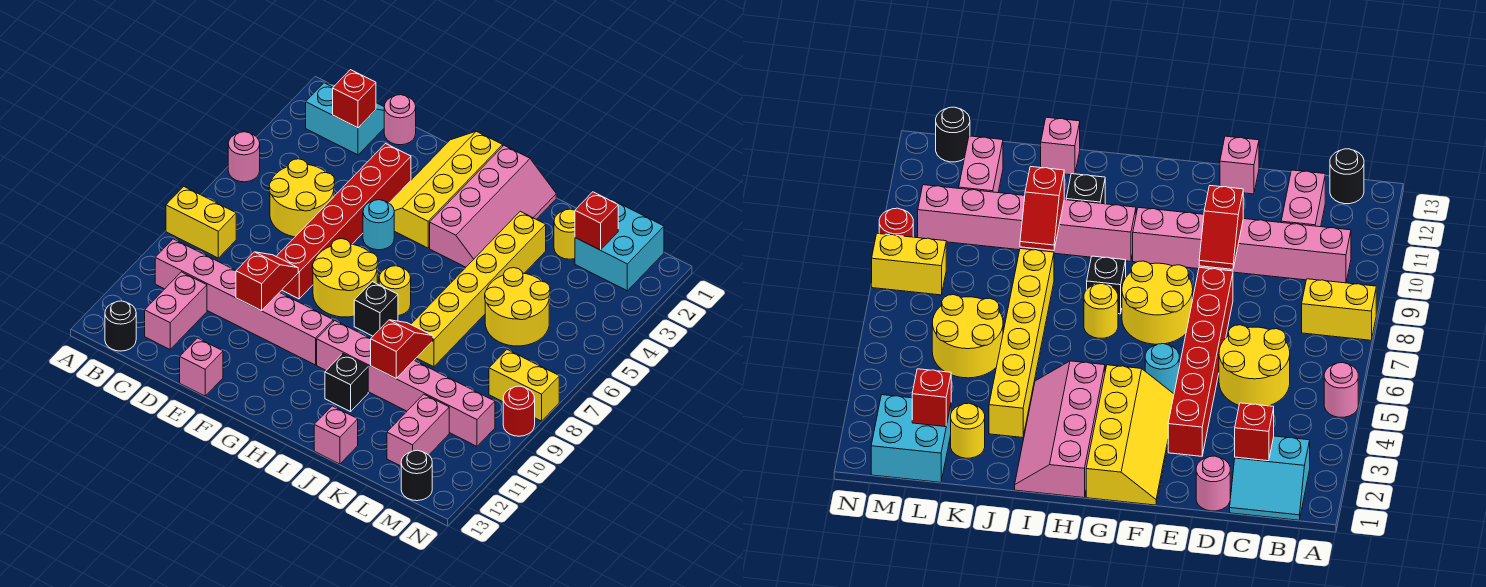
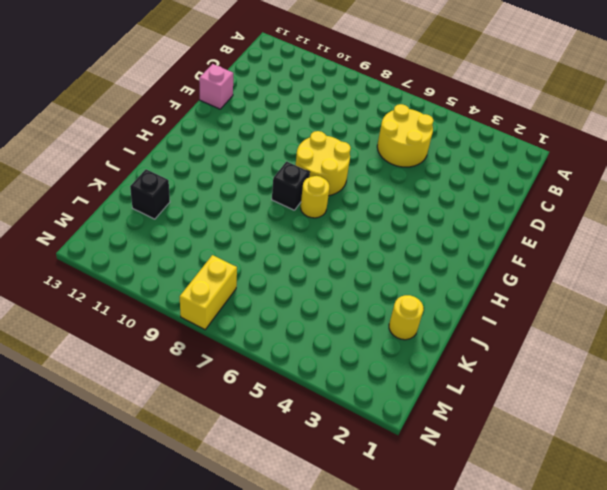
black 1x1 brick [130,169,170,219] -> black 1x1 brick moved to [325,354,368,412]
none -> pink 1x1 round brick [228,132,260,182]
none -> yellow 1x2 brick [166,187,236,258]
none -> cyan 2x2 slope [306,83,384,155]
none -> pink 1x6 brick [155,239,333,365]

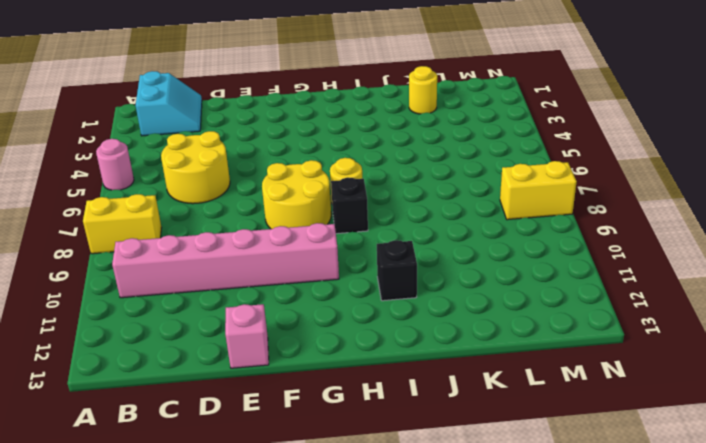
cyan 2x2 slope [136,71,202,136] -> cyan 2x2 slope turned to [306,83,384,155]
none -> black 1x1 round brick [105,301,136,351]
none -> pink 1x2 brick [145,272,207,349]
none -> pink 1x1 round brick [384,95,416,145]
none -> red 1x6 brick [276,144,411,299]

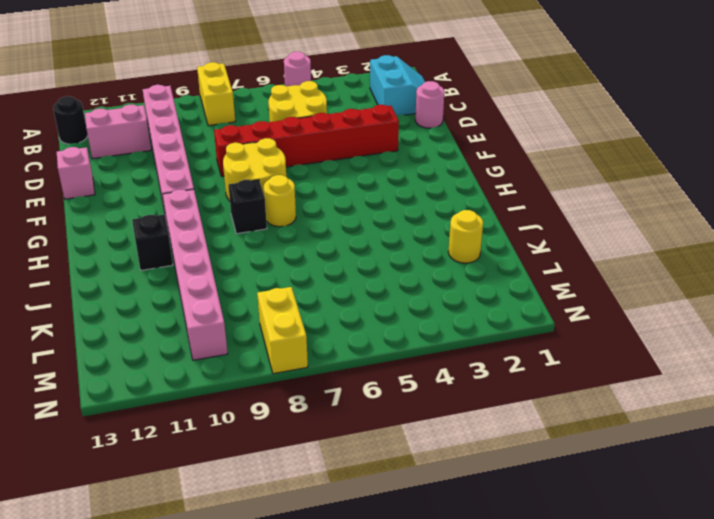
none -> yellow 2x4 slope [389,131,503,248]
none -> cyan 1x1 round brick [363,200,394,250]
none -> pink 2x4 slope [430,146,556,267]
none -> yellow 1x6 brick [411,211,546,367]

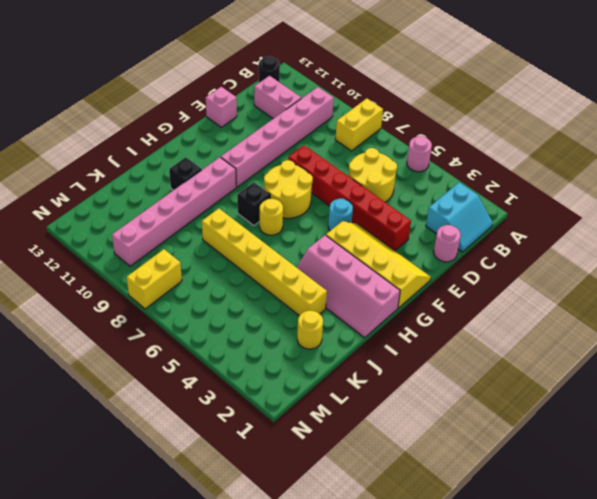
none -> pink 1x1 brick [314,406,358,464]
none -> yellow 2x2 round brick [485,268,550,346]
none -> cyan 2x2 brick [575,200,664,291]
none -> pink 1x2 brick [387,394,449,466]

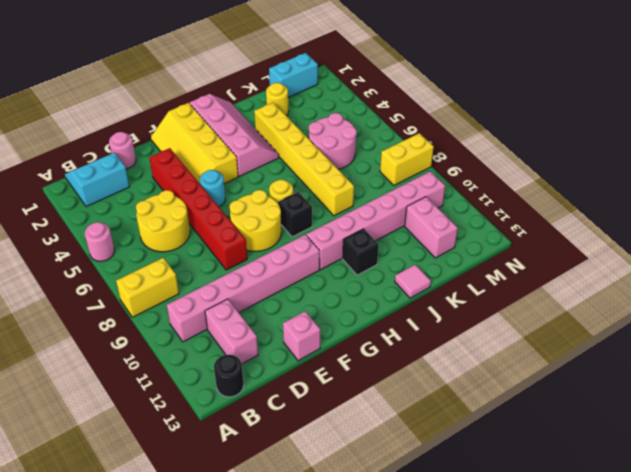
pink 1x1 tile [395,265,431,298] -> pink 1x1 brick [314,406,358,464]
pink 2x2 round brick [309,113,357,169] -> yellow 2x2 round brick [485,268,550,346]
cyan 1x2 brick [269,53,318,97] -> cyan 2x2 brick [575,200,664,291]
none -> black 1x1 round brick [401,450,432,501]
none -> red 1x1 round brick [503,386,535,436]
none -> red 1x1 brick [333,70,376,128]
none -> red 1x2 slope [236,252,298,311]

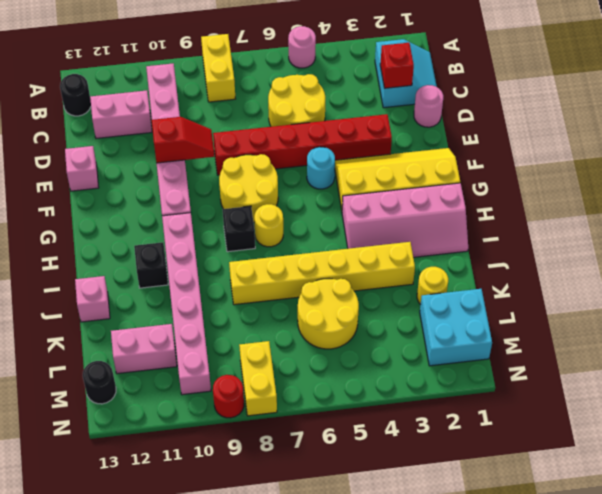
none -> red 1x2 slope [371,320,433,378]
none -> red 1x1 brick [575,192,618,250]

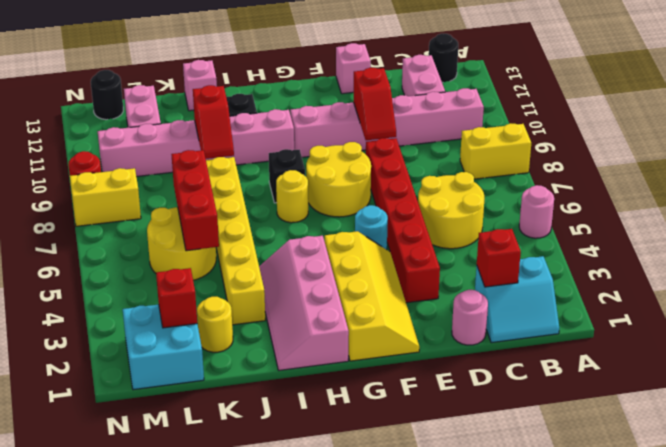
red 1x3 brick [171,150,219,251] -> none

